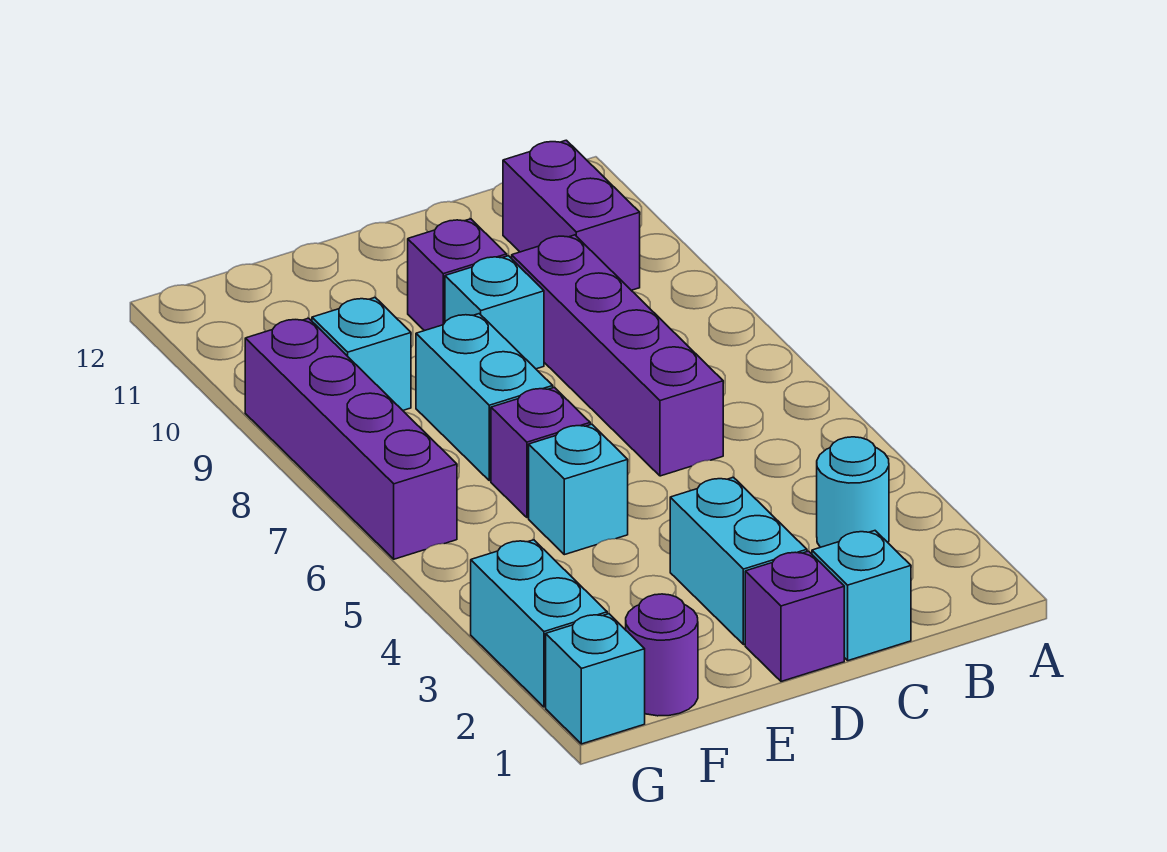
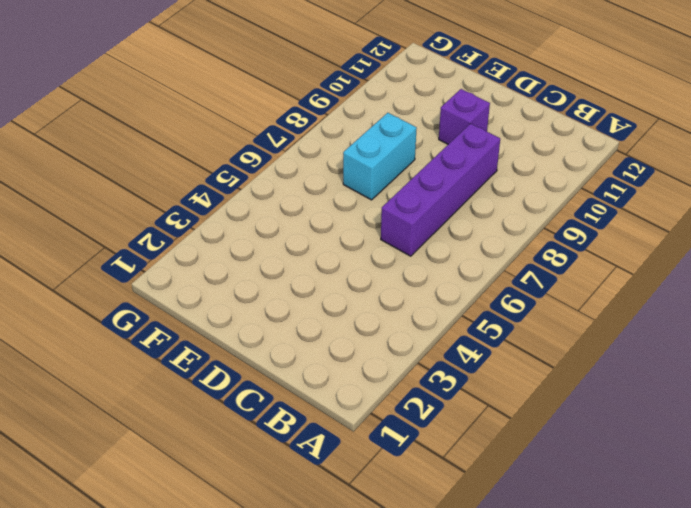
none -> cyan 1x1 round brick [817,437,889,547]
none -> purple 1x2 brick [503,140,640,290]
none -> cyan 1x1 brick [812,531,911,661]

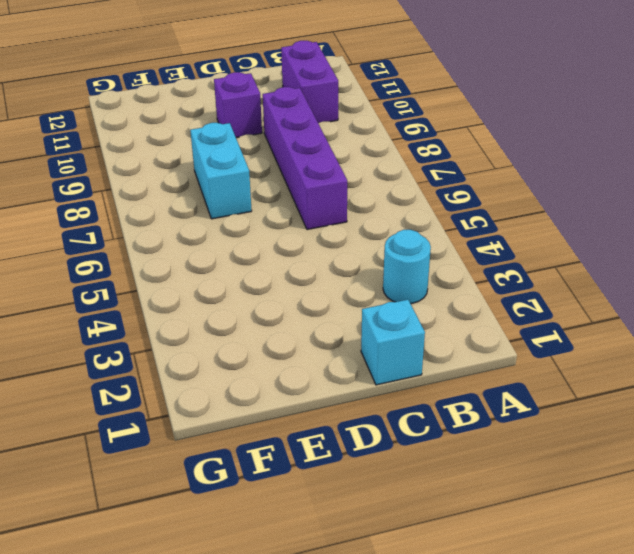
none -> purple 1x1 brick [745,551,844,681]
none -> cyan 1x2 brick [670,477,807,645]
none -> cyan 1x1 brick [445,256,544,369]

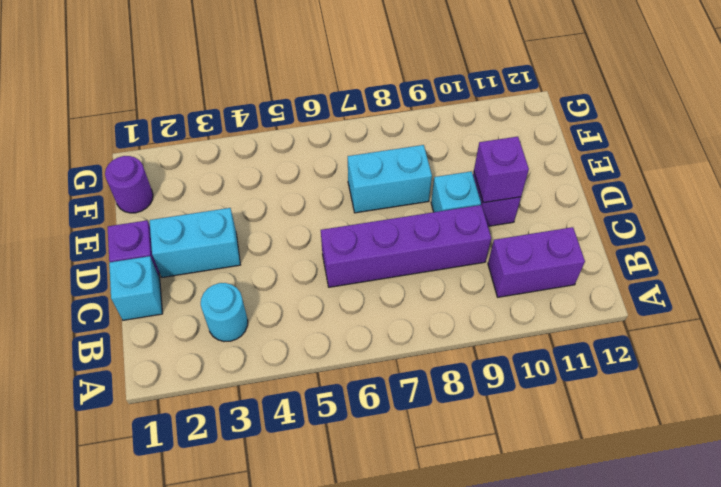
purple 1x1 brick [474,137,529,203] -> purple 1x1 brick moved to [491,387,590,518]
none -> cyan 1x1 brick [529,424,628,555]
none -> cyan 1x1 brick [312,298,411,410]
none -> cyan 1x1 brick [546,614,645,744]

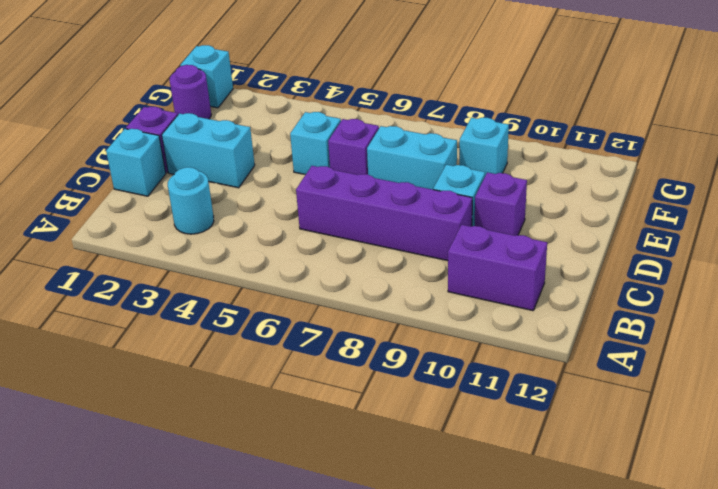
none -> cyan 1x2 brick [471,540,607,707]
none -> purple 1x4 brick [245,318,457,559]

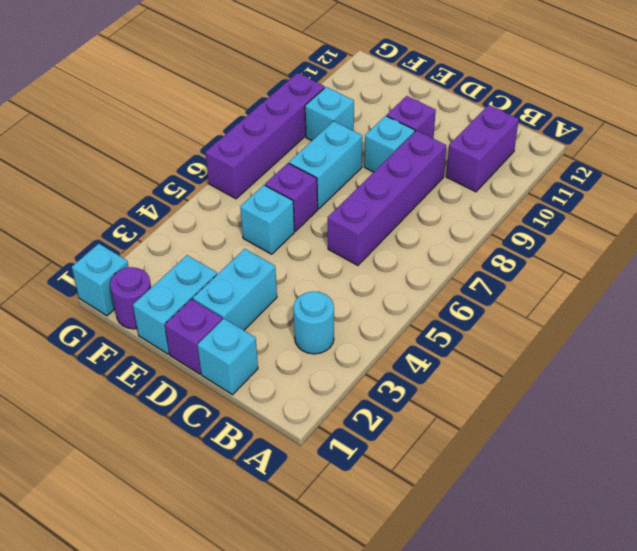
cyan 1x2 brick [133,255,217,354] -> cyan 1x2 brick moved to [471,540,607,707]

